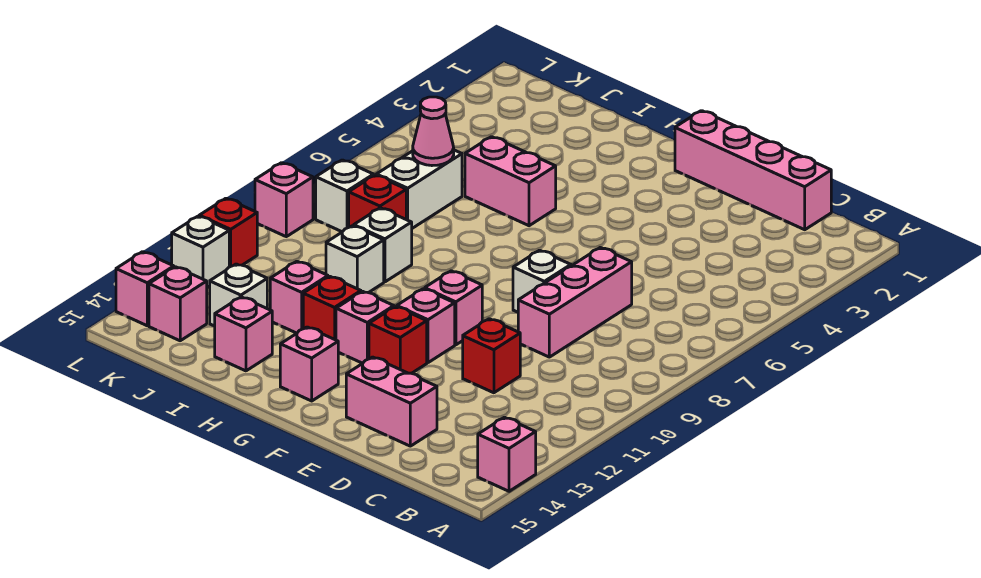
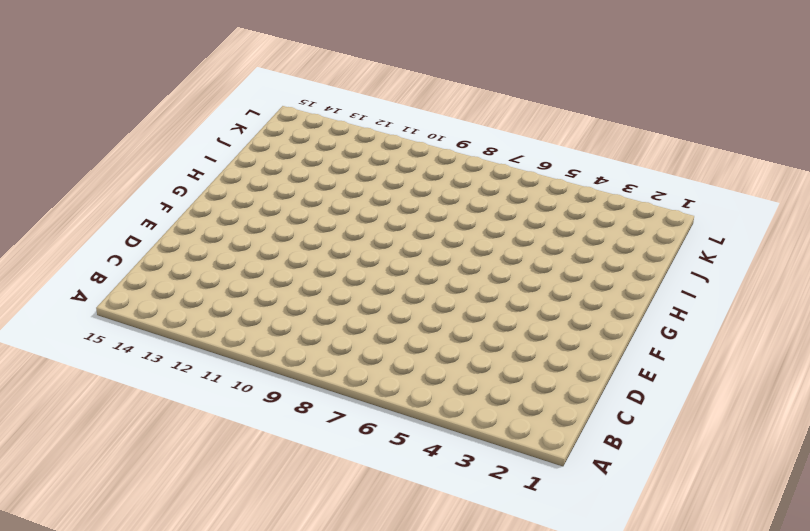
none -> pink 1x1 brick [478,417,536,491]
none -> pink 1x4 brick [675,111,831,230]
none -> pink 1x3 brick [518,248,632,357]

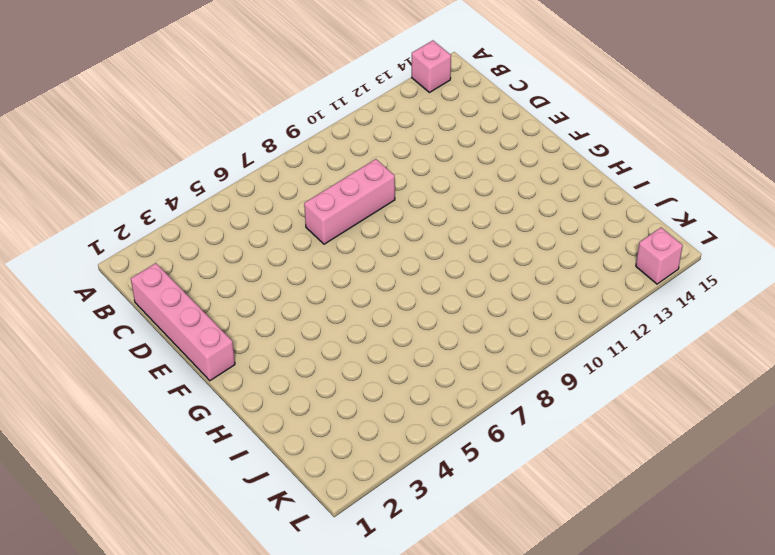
none -> red 1x1 brick [463,319,520,393]
none -> pink 1x2 brick [346,357,437,446]
none -> white 1x1 brick [513,250,571,312]

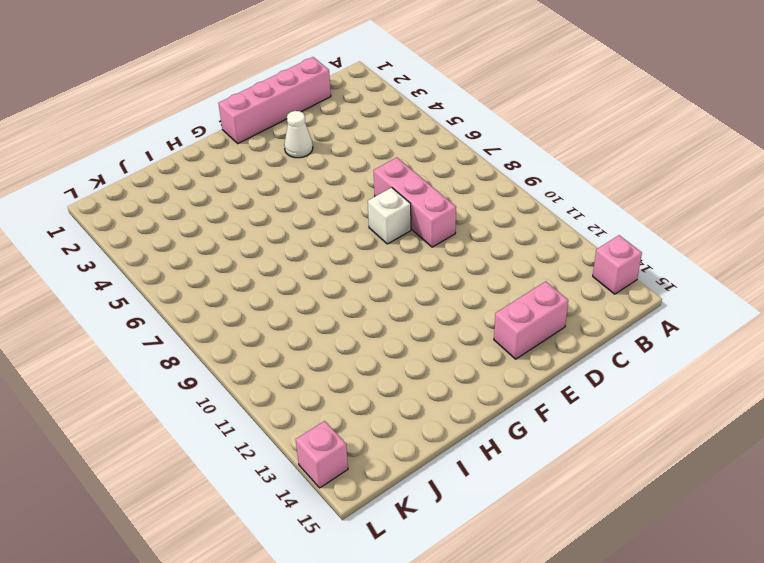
white 1x1 cone [284,111,313,158] -> none
none -> red 1x1 brick [463,319,520,393]
none -> pink 1x1 brick [425,271,482,345]
none -> pink 1x1 brick [397,289,455,363]

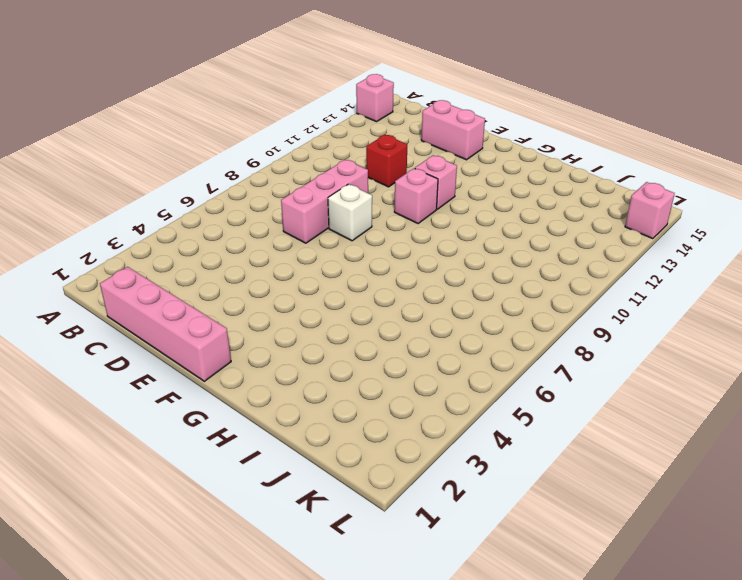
none -> red 1x1 brick [369,307,427,373]
none -> pink 1x1 brick [336,291,394,363]
none -> pink 1x1 brick [280,327,338,401]

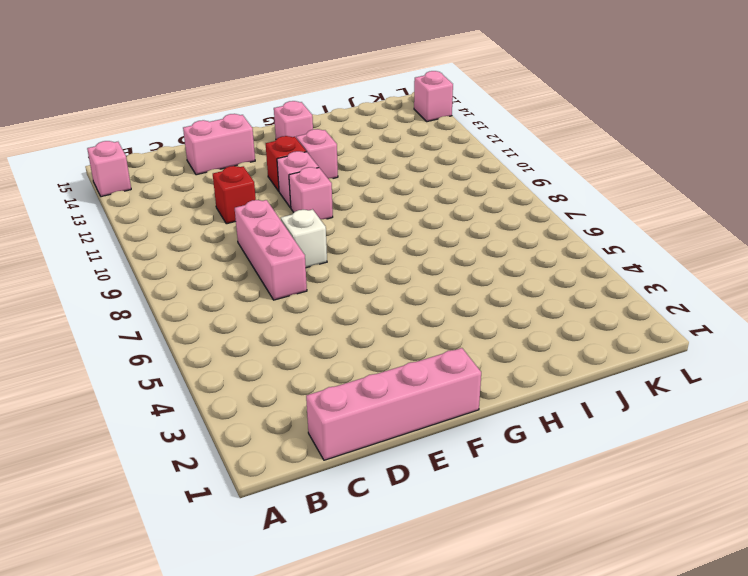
none -> pink 1x2 brick [465,137,556,226]
none -> red 1x1 brick [303,276,361,340]
none -> white 1x1 brick [354,208,412,282]

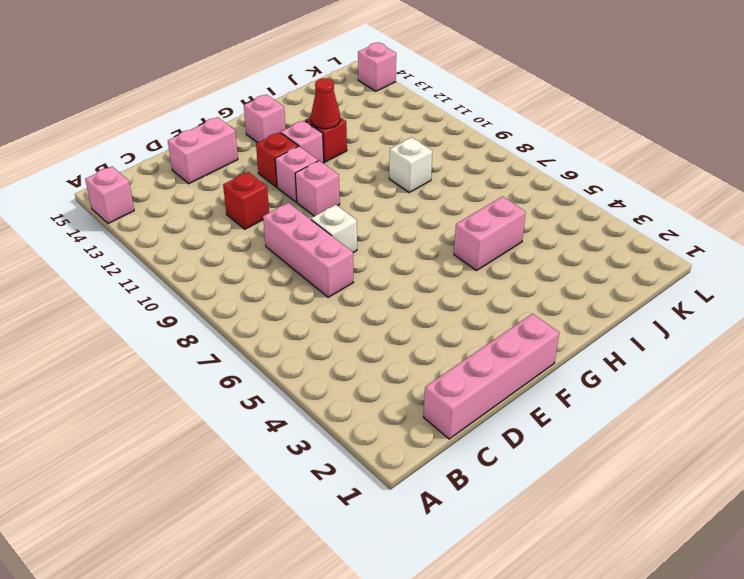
red 1x1 cone [311,78,340,129] -> none
none -> white 1x1 brick [326,226,384,293]
none -> pink 1x1 brick [270,261,328,333]
none -> pink 1x1 brick [215,297,272,371]

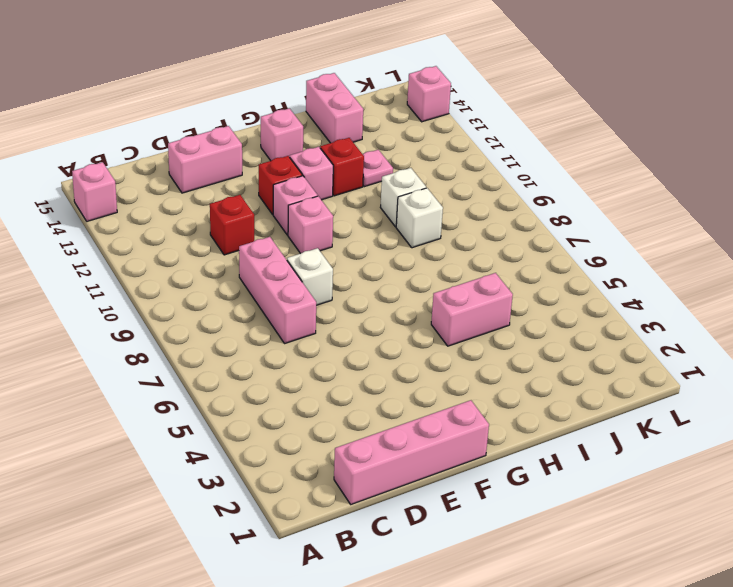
pink 1x1 plate [363,150,393,187] -> pink 1x1 brick [270,261,328,333]
pink 1x2 brick [306,73,363,143] -> pink 1x1 brick [215,297,272,371]
none -> white 1x2 brick [376,150,462,228]
none -> red 1x1 brick [349,175,406,227]
none -> white 1x1 brick [210,264,267,326]

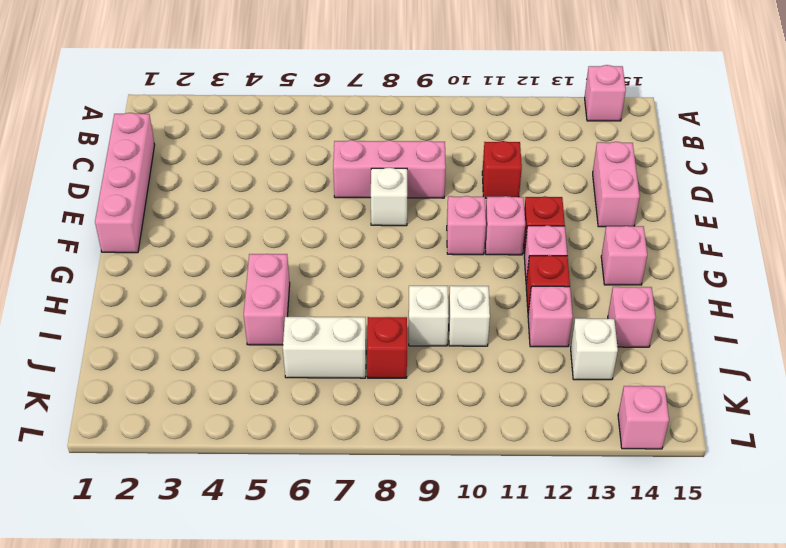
none -> white 1x1 brick [316,160,374,232]
none -> pink 1x1 brick [149,267,207,341]
none -> pink 1x1 brick [255,163,313,237]

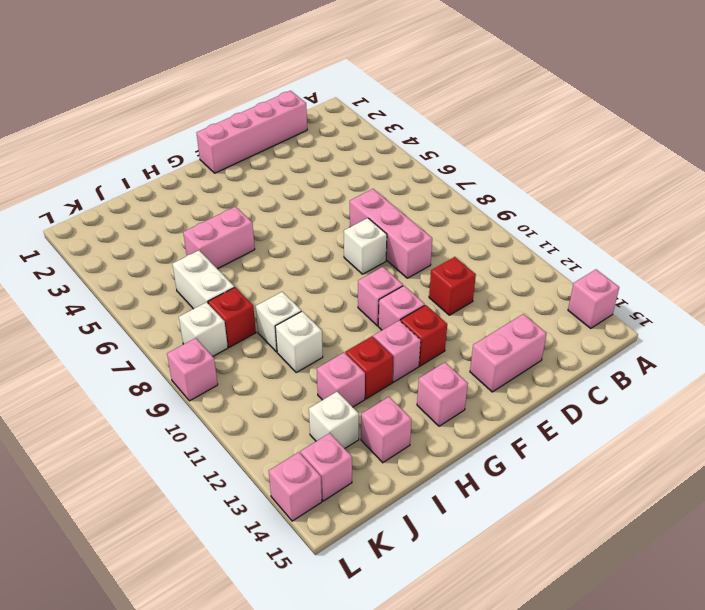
none -> red 1x1 brick [199,198,257,267]
none -> white 1x1 brick [172,216,229,287]
none -> pink 1x1 cone [413,97,454,166]

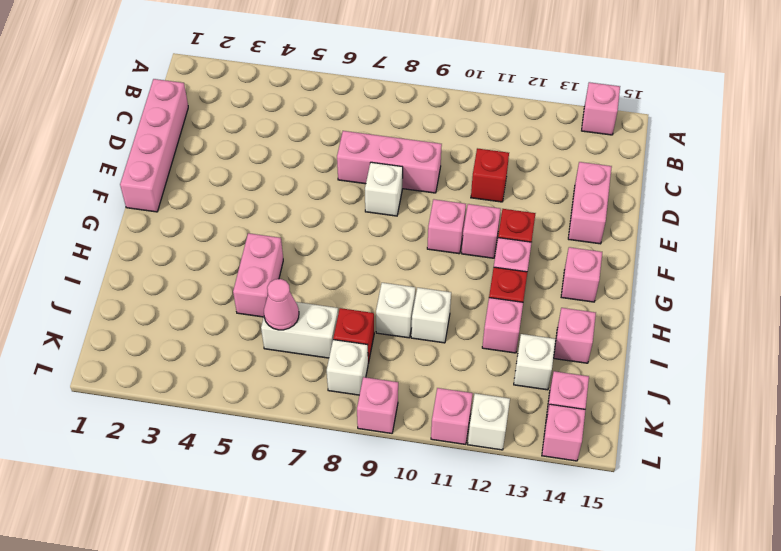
pink 1x1 brick [431,388,473,444] -> red 1x1 brick [199,198,257,267]

